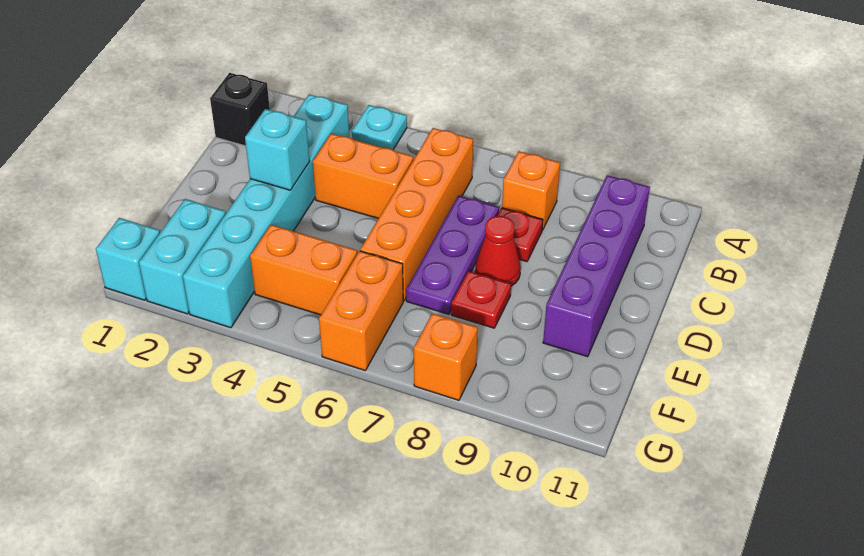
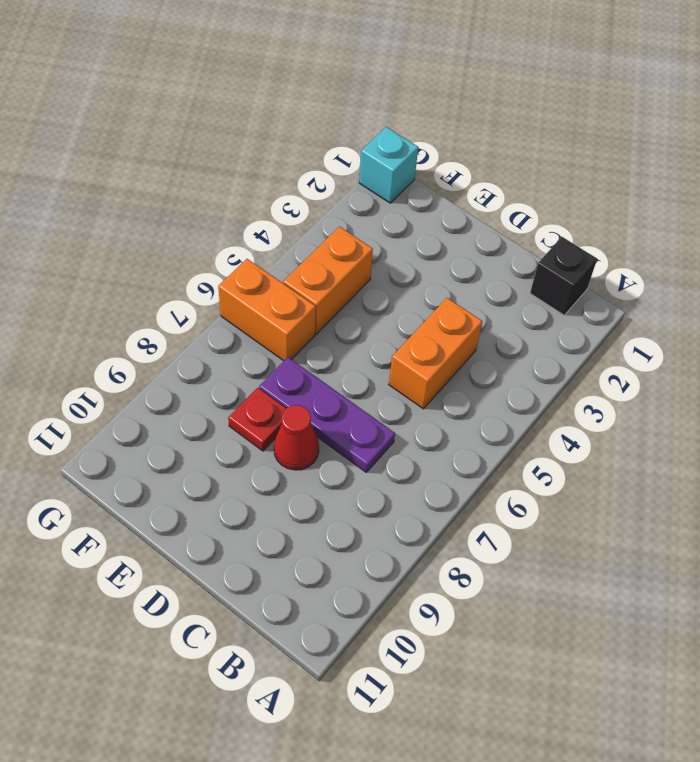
none -> cyan 1x1 plate [352,105,407,150]
none -> cyan 1x6 brick [183,94,349,328]
none -> orange 1x4 brick [360,128,473,301]

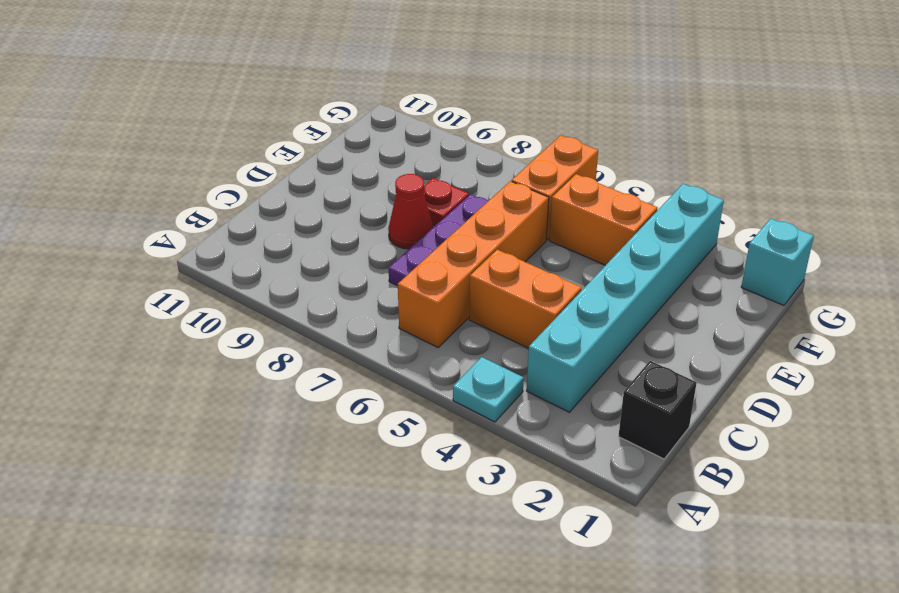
none -> orange 1x1 brick [502,151,560,230]
none -> purple 1x4 brick [543,175,650,357]
none -> red 1x1 plate [497,208,543,262]

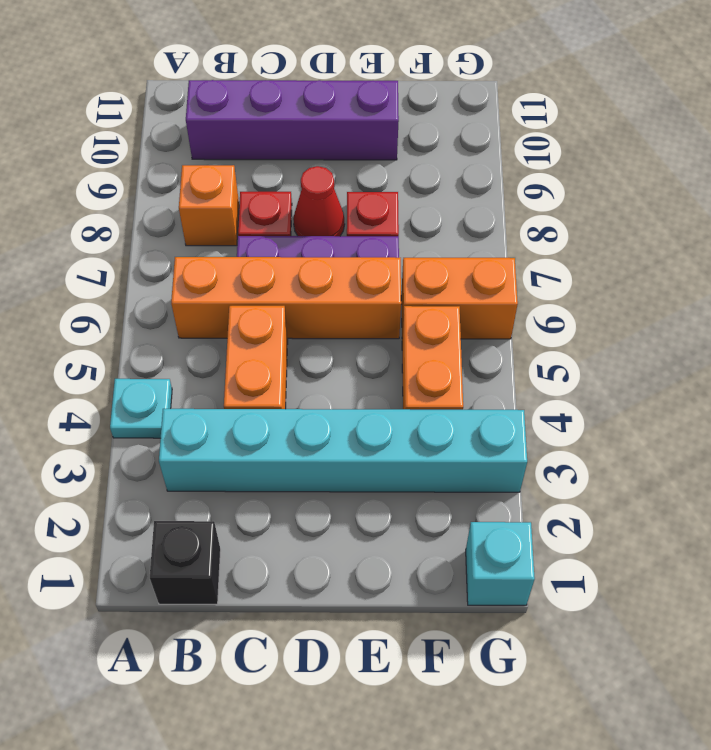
none -> cyan 1x2 brick [139,199,226,314]
none -> orange 1x1 brick [414,313,478,400]
none -> cyan 1x1 brick [245,109,310,190]

